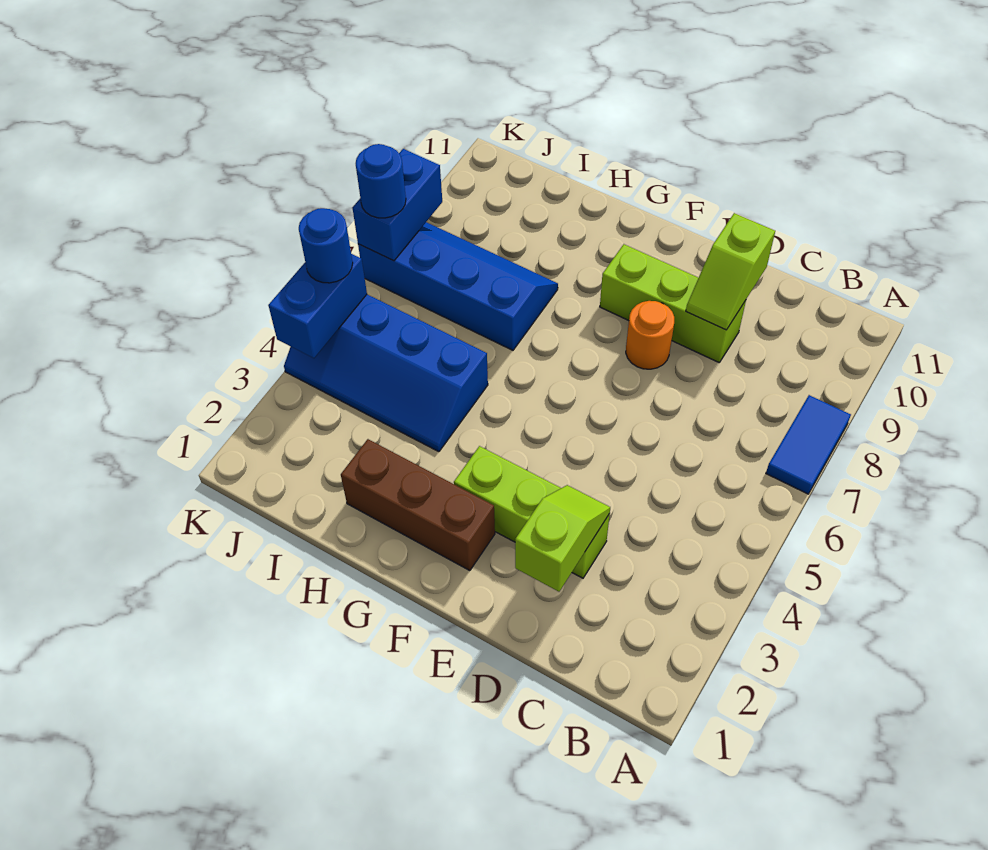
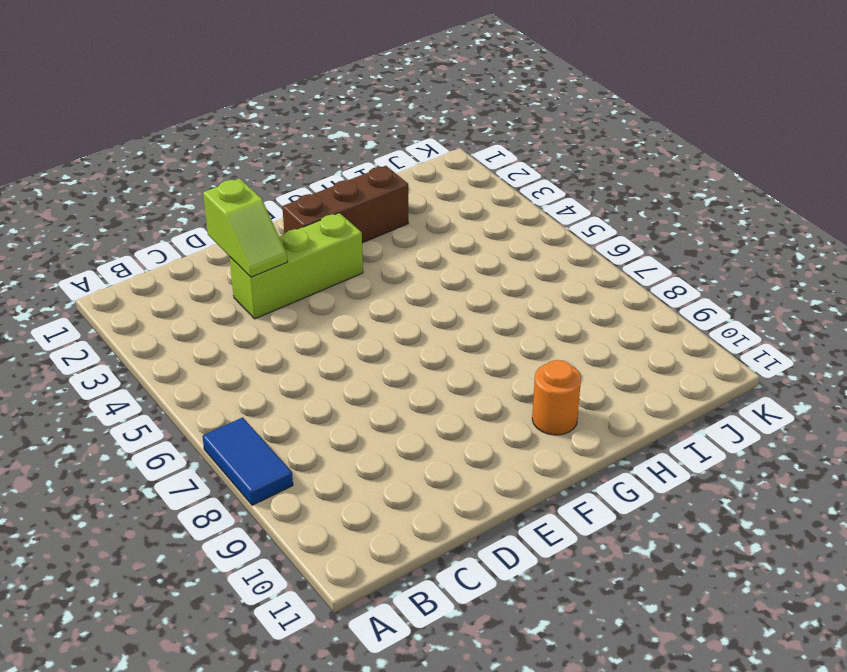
orange 1x1 round brick [532,360,581,435] -> orange 1x1 round brick moved to [626,301,674,369]
none -> lime 1x3 brick [600,244,746,363]
none -> blue 2x4 slope [284,295,488,452]
none -> blue 2x4 slope [358,222,558,350]

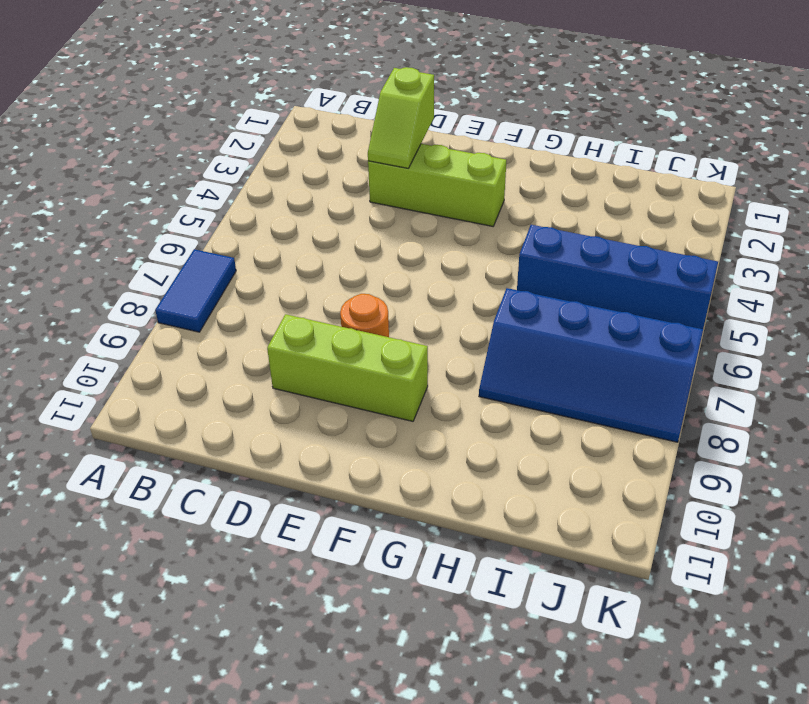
none -> brown 1x3 brick [341,439,495,571]
none -> lime 1x2 slope [686,213,775,330]
none -> blue 1x2 brick [268,254,367,358]

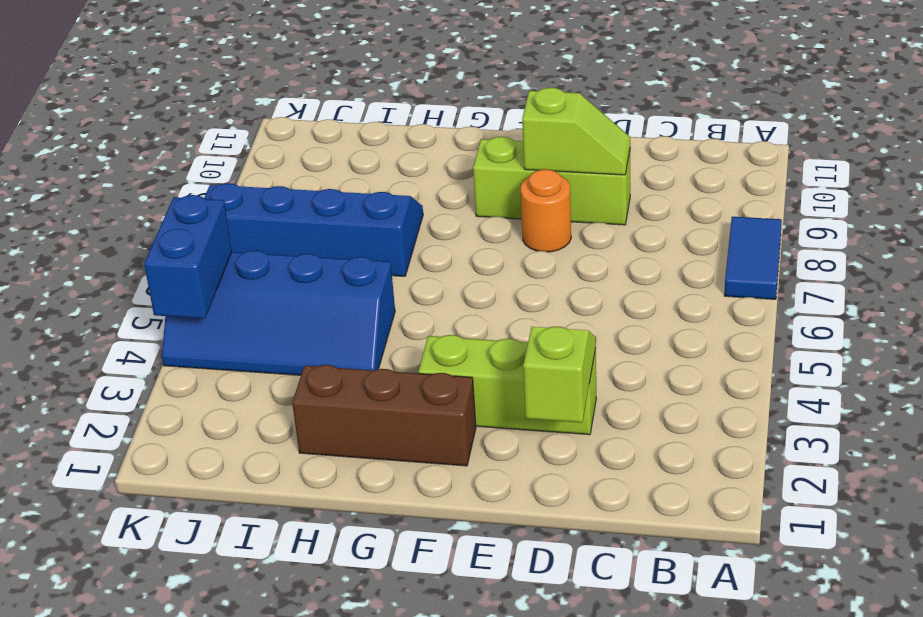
lime 1x2 slope [522,88,630,175] -> lime 1x2 slope turned to [686,213,775,330]
none -> blue 1x2 brick [353,149,442,261]
none -> blue 1x1 round brick [299,208,353,283]
none -> blue 1x1 round brick [356,144,406,218]

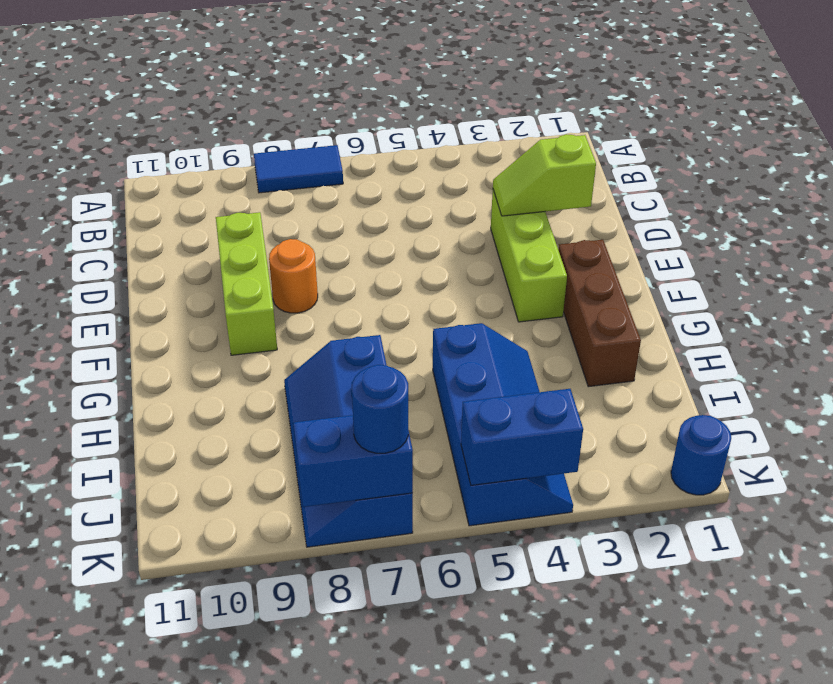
blue 1x1 round brick [671,415,731,495] -> blue 1x1 round brick moved to [299,208,353,283]
none -> lime 1x2 slope [686,213,775,330]

